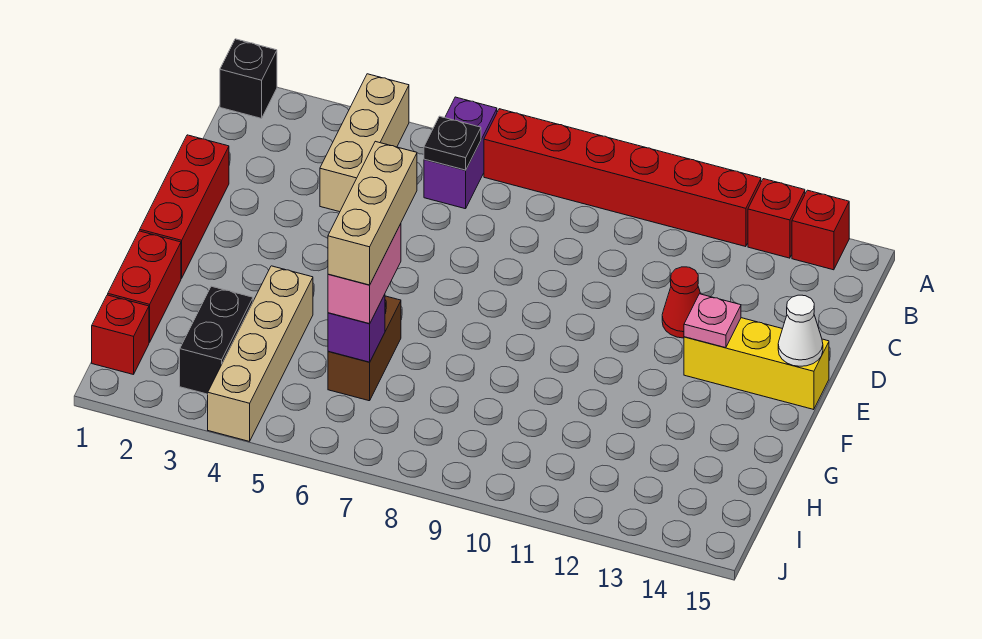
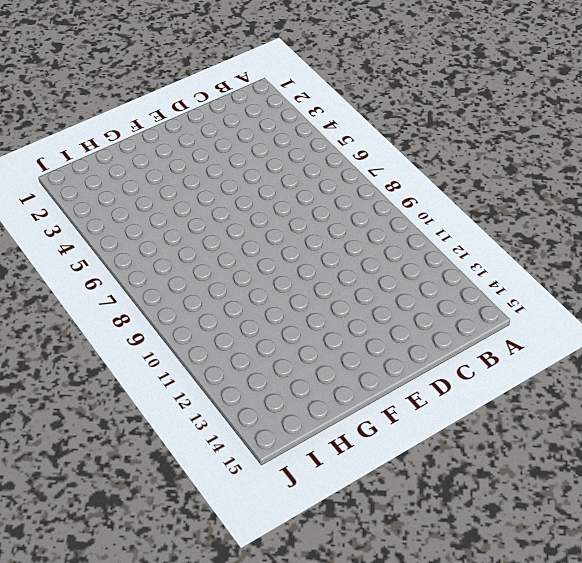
none -> black 1x1 brick [220,39,277,118]
none -> tan 1x3 brick [320,74,409,212]
none -> purple 1x2 brick [424,97,497,209]

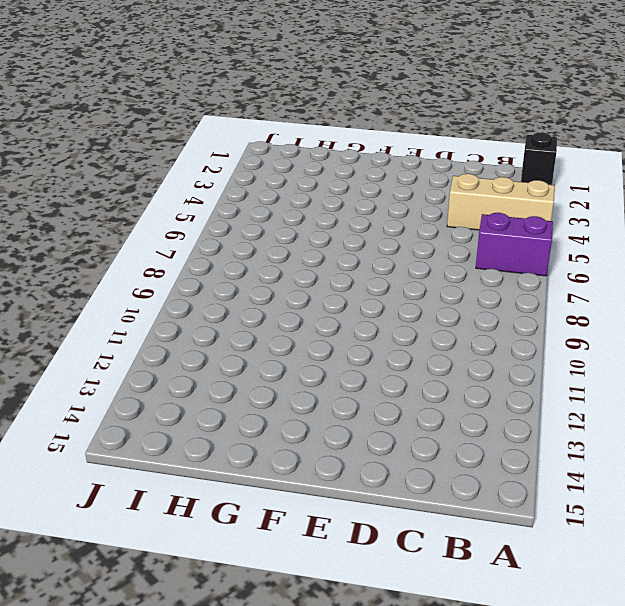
none -> red 1x6 brick [484,109,761,247]
none -> red 1x1 brick [748,179,805,258]
none -> red 1x1 brick [792,190,849,270]

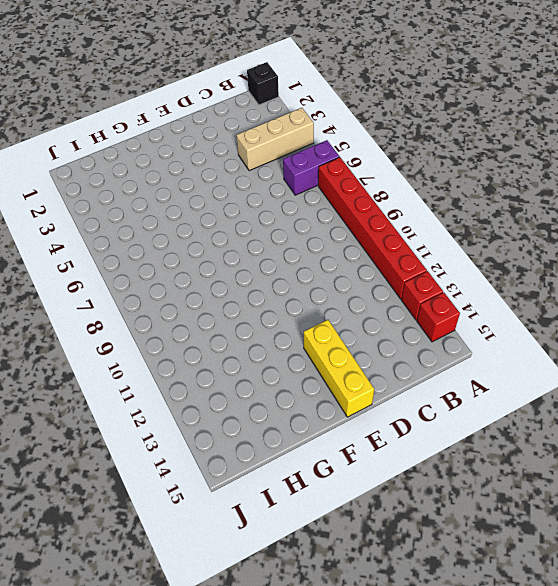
none -> red 1x3 brick [140,135,229,279]
none -> red 1x1 cone [662,267,701,338]
none -> red 1x2 brick [108,231,181,343]

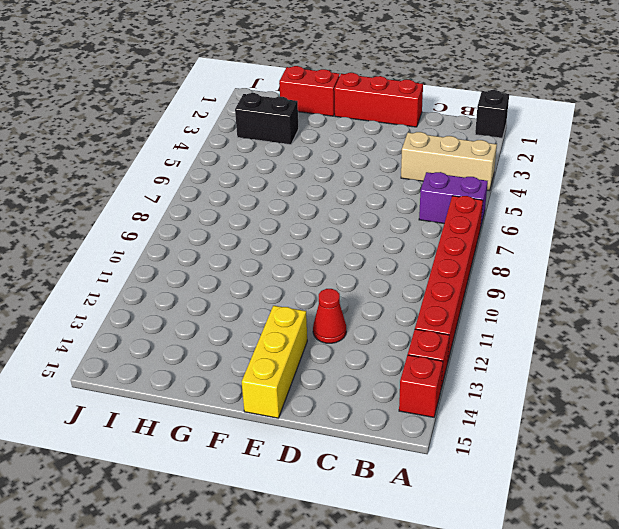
none -> tan 1x4 brick [208,266,313,441]
none -> brown 1x2 brick [328,296,401,401]
none -> red 1x1 brick [92,295,149,375]

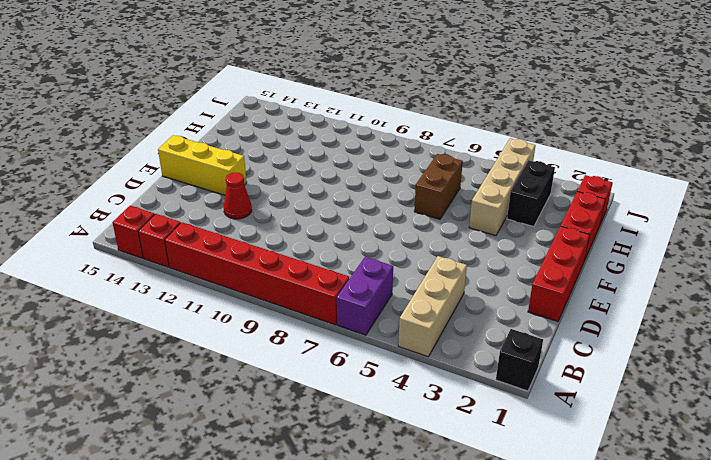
none -> black 1x1 plate [424,116,481,170]
none -> pink 1x1 plate [684,294,741,348]
none -> white 1x1 cone [778,295,823,366]

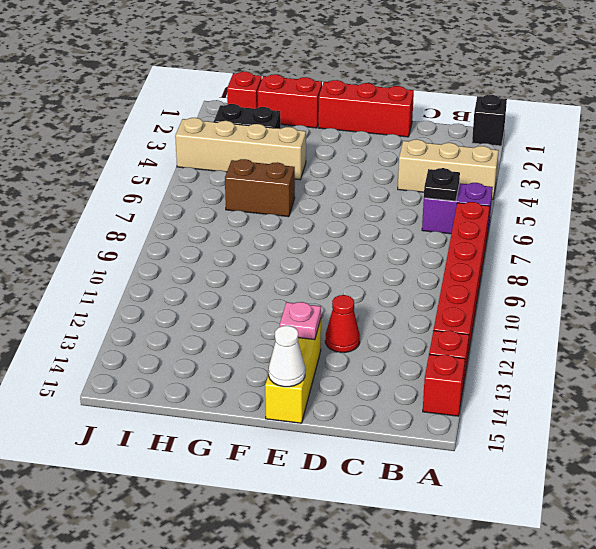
none -> purple 1x1 brick [328,294,385,362]
none -> pink 1x2 brick [328,224,401,324]
none -> tan 1x3 brick [328,141,417,285]

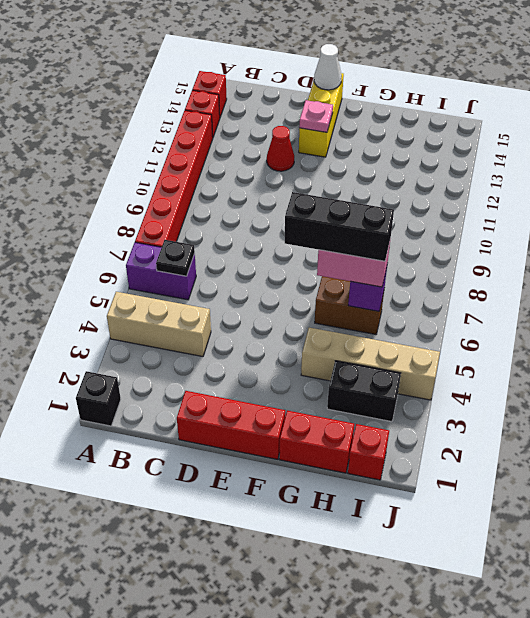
black 1x3 brick [285,192,394,261] -> tan 1x3 brick [328,141,417,285]

